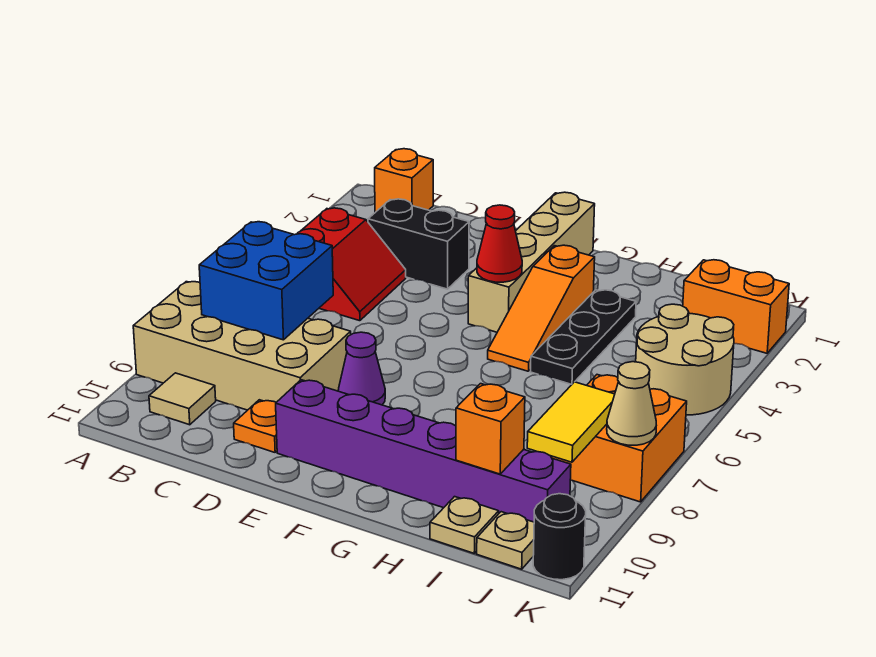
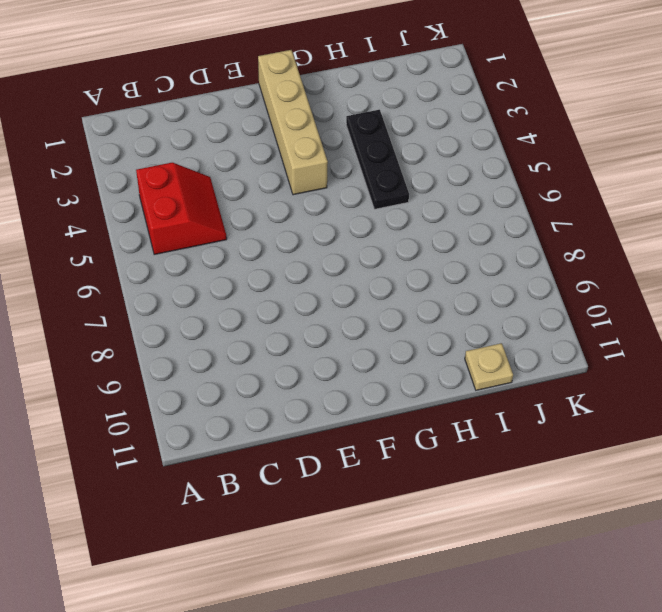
none -> tan 2x4 brick [133,282,351,410]
none -> orange 1x1 brick [375,149,433,212]
none -> tan 1x1 tile [149,373,216,425]

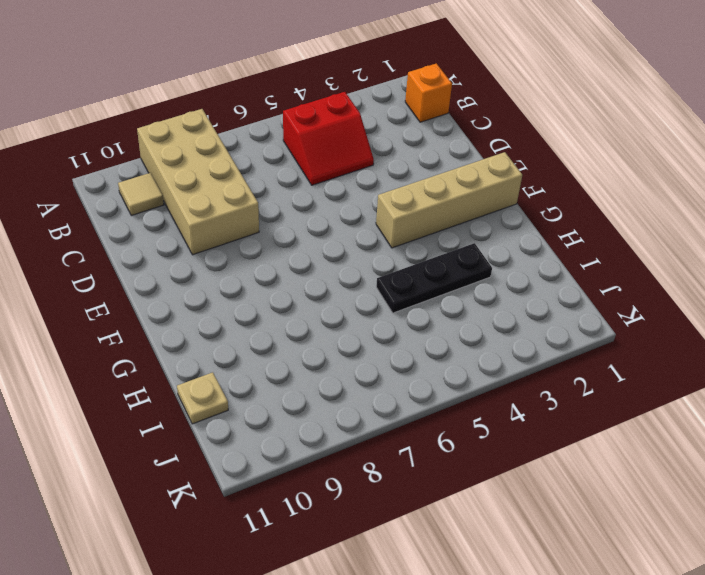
none -> black 1x2 brick [368,199,469,289]
none -> orange 1x1 plate [234,400,277,452]
none -> purple 1x1 cone [338,332,385,405]

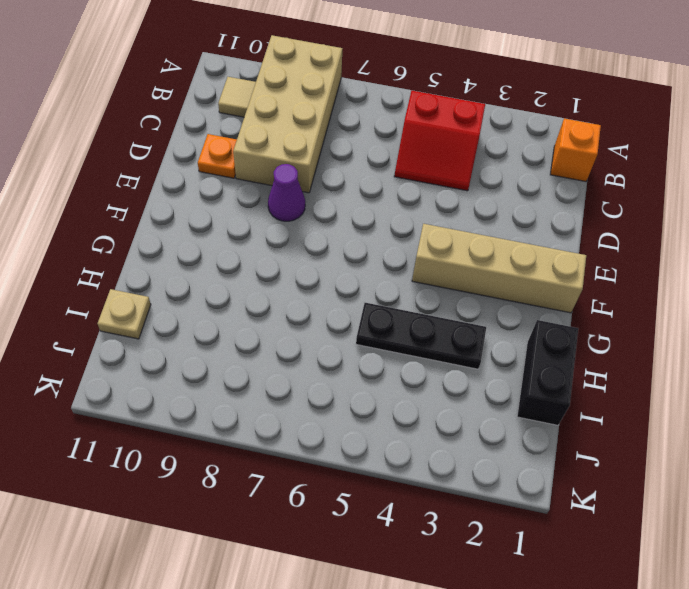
black 1x2 brick [517,320,578,425] -> black 1x2 brick moved to [368,199,469,289]
none -> purple 1x6 brick [276,380,571,522]
none -> orange 1x3 slope [488,245,595,371]
none -> orange 1x2 brick [683,260,789,353]

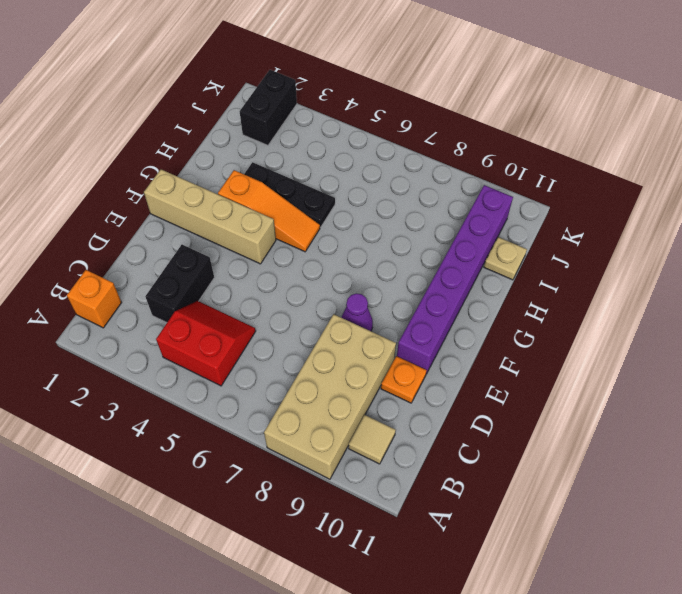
black 1x2 brick [240,70,297,145] -> orange 1x2 brick [683,260,789,353]
none -> tan 2x2 round brick [636,304,734,415]
none -> orange 2x2 brick [551,375,687,502]
none -> tan 1x1 plate [477,512,534,569]

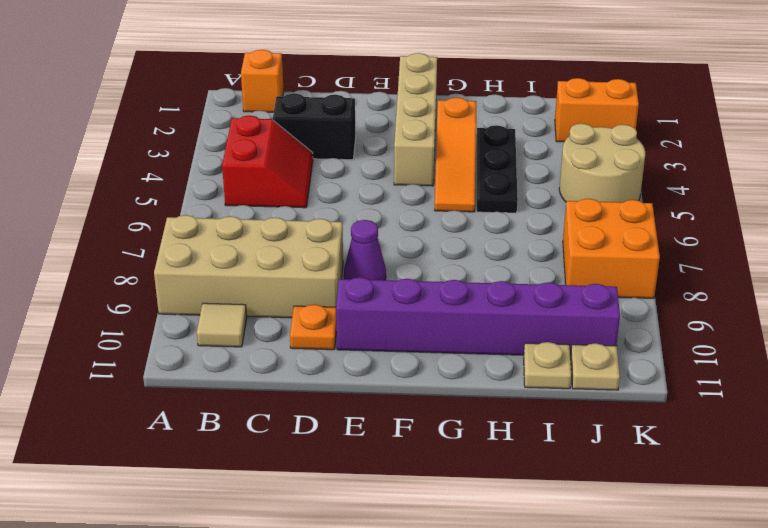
none -> black 1x1 round brick [533,494,586,580]
none -> blue 2x2 brick [199,222,333,340]
none -> red 1x1 cone [477,205,522,282]

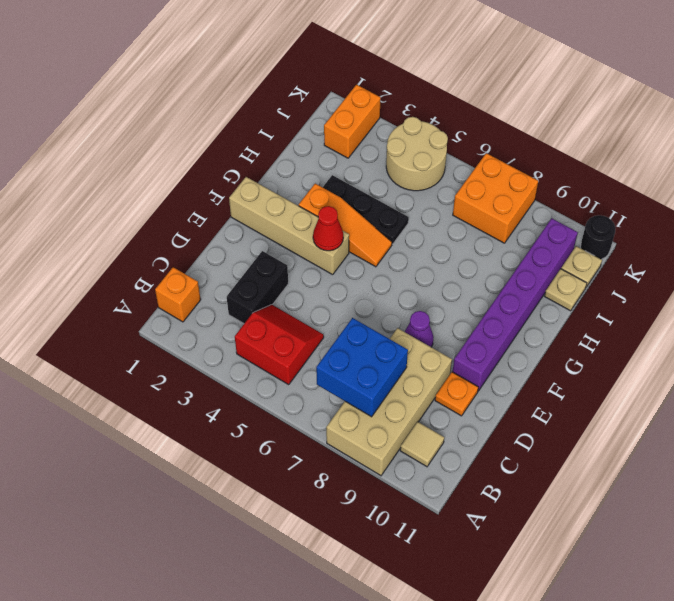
none -> orange 1x1 brick [456,384,525,474]
none -> yellow 1x2 tile [527,382,615,462]
none -> tan 1x1 cone [607,362,656,445]

